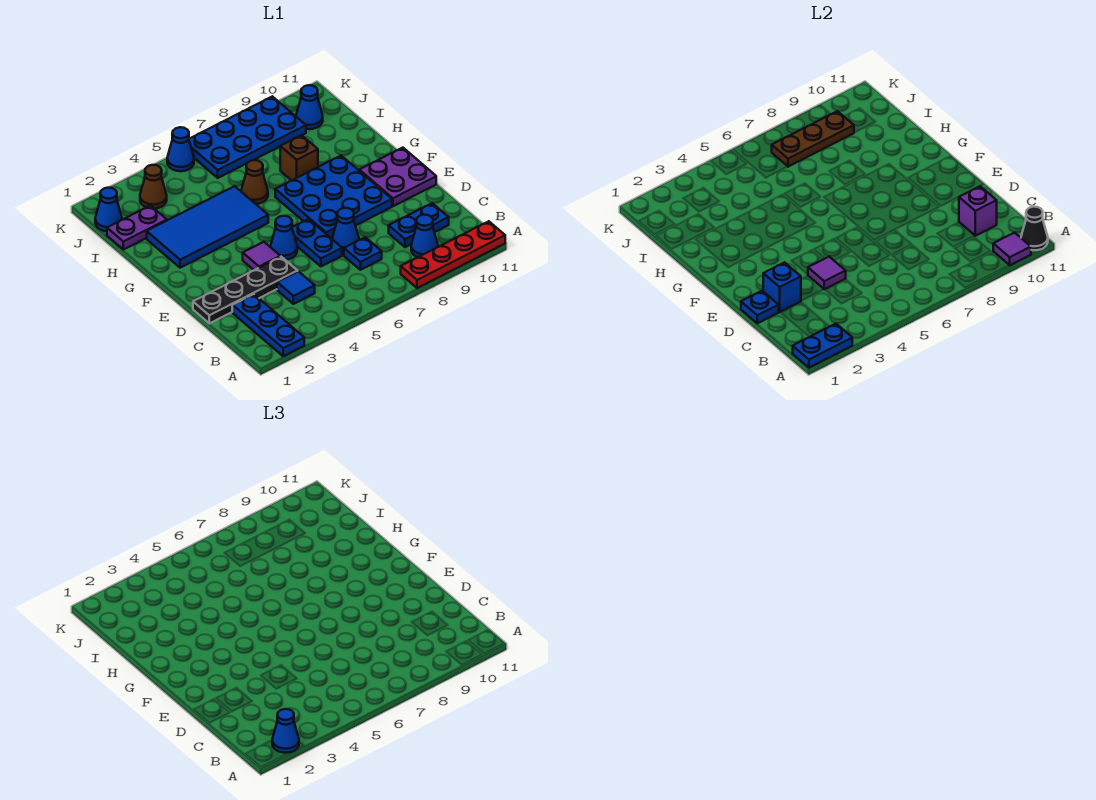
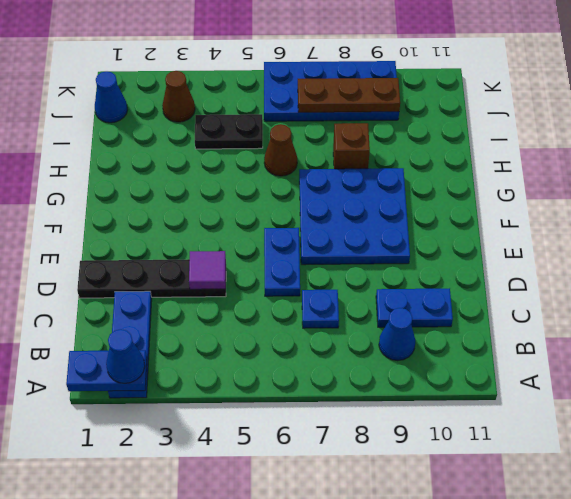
black 1x2 plate [195,114,263,149] -> none
none -> red 1x4 plate [401,221,505,288]
none -> blue 1x1 tile [277,271,315,304]
none -> blue 1x1 cone [332,208,359,252]
none -> purple 1x1 tile [243,242,280,270]

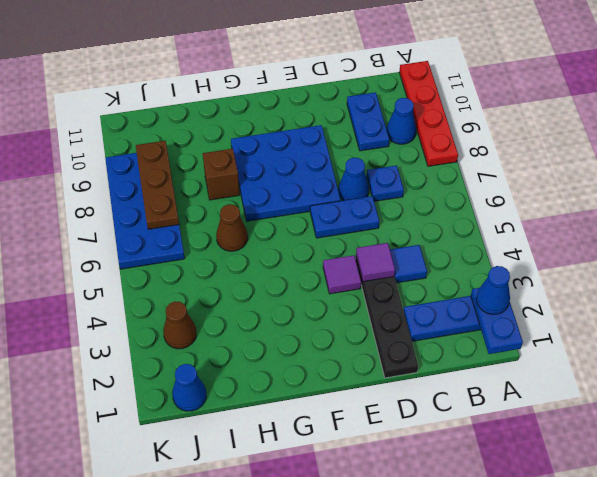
none -> blue 1x1 cone [271,216,297,260]
none -> purple 2x2 plate [359,148,436,206]
none -> blue 2x4 tile [147,186,268,268]
none -> purple 1x2 plate [107,206,167,250]

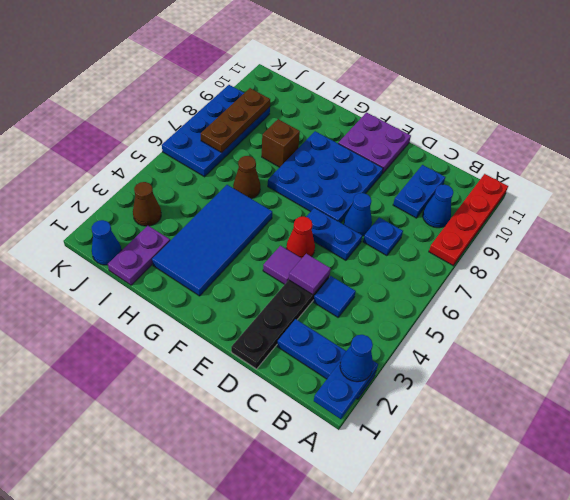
red 1x1 cone [286,217,315,258] -> blue 1x1 cone [271,216,297,260]
none -> blue 1x1 cone [296,85,323,129]
none -> blue 1x1 cone [167,127,194,171]
none -> purple 1x1 tile [993,233,1031,265]
none -> black 1x1 cone [1021,207,1048,250]

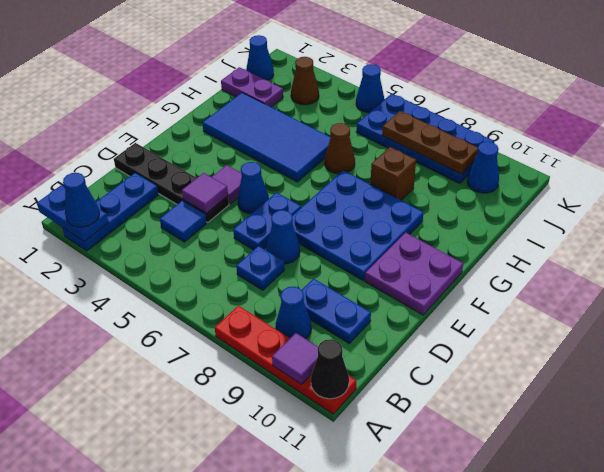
none -> purple 1x1 brick [959,186,997,236]
none -> blue 1x1 plate [741,291,779,323]
none -> blue 1x1 brick [763,262,801,312]

